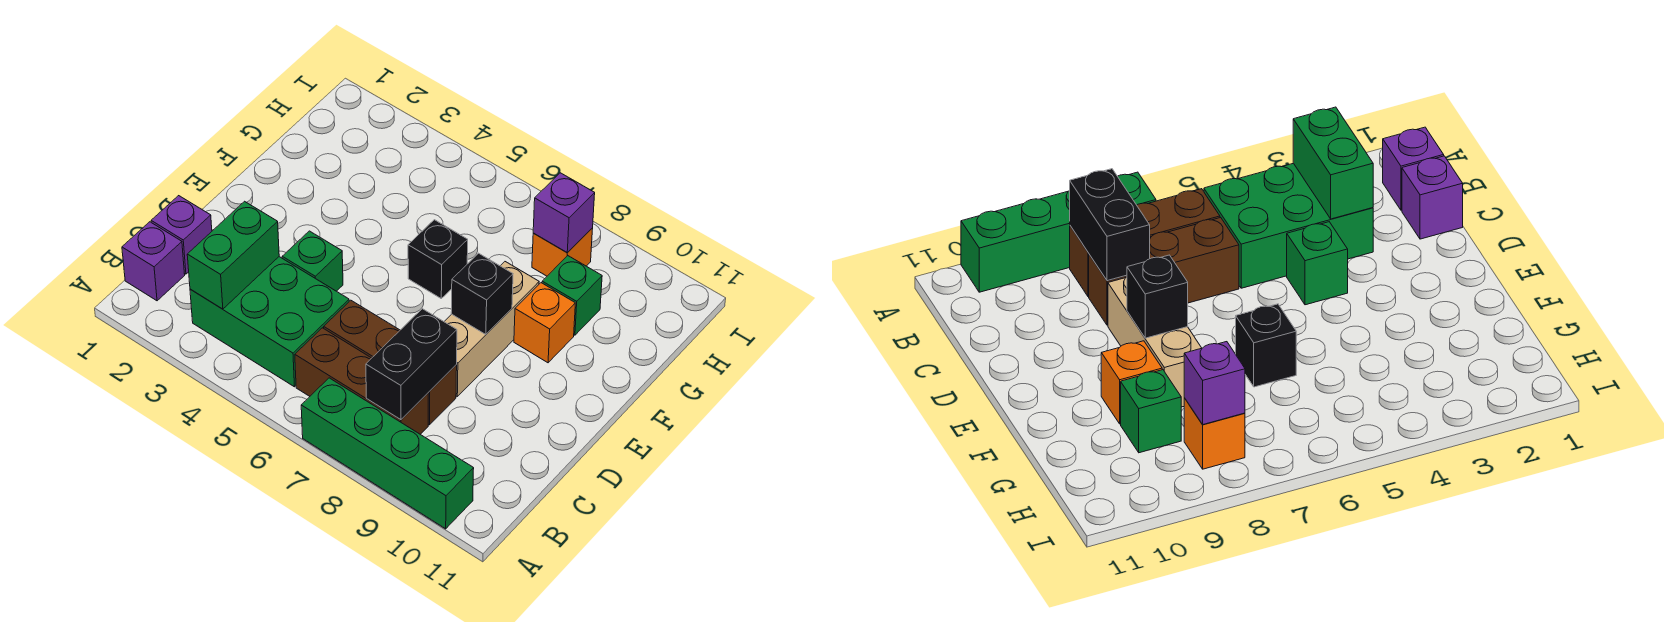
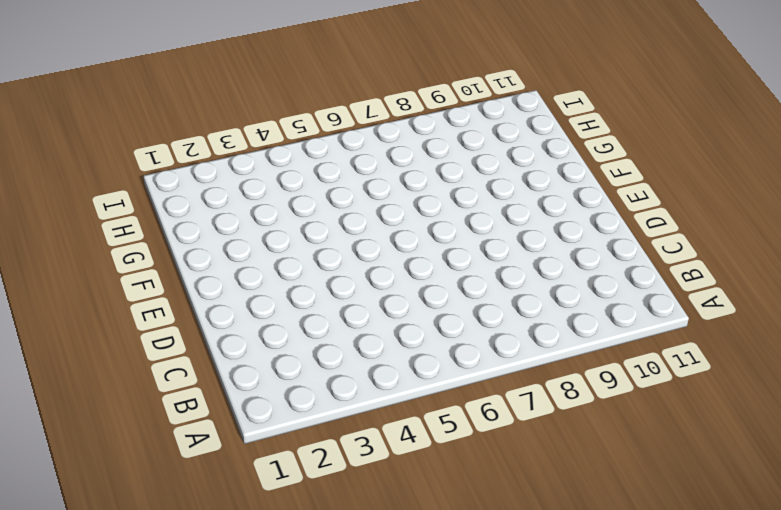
none -> green 1x4 brick [301,378,474,529]
none -> purple 1x1 brick [122,222,185,301]
none -> green 2x3 brick [190,257,349,387]

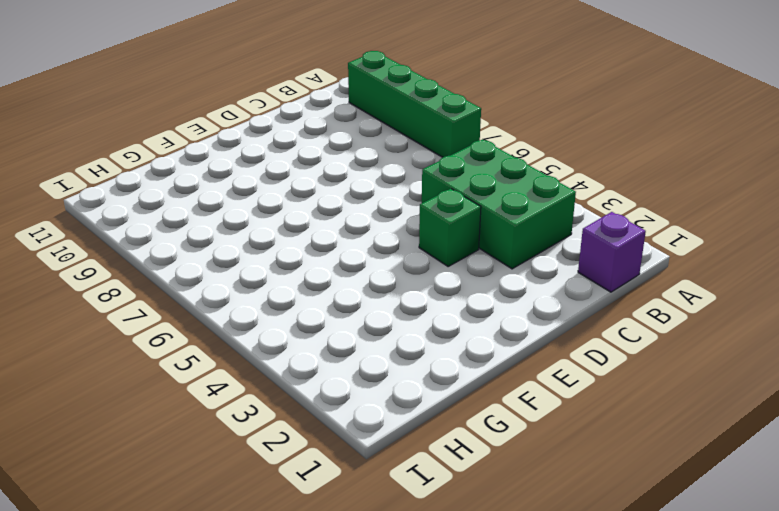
none -> brown 1x3 brick [295,328,428,434]
none -> purple 1x1 brick [151,196,212,274]
none -> brown 1x3 brick [324,300,457,425]

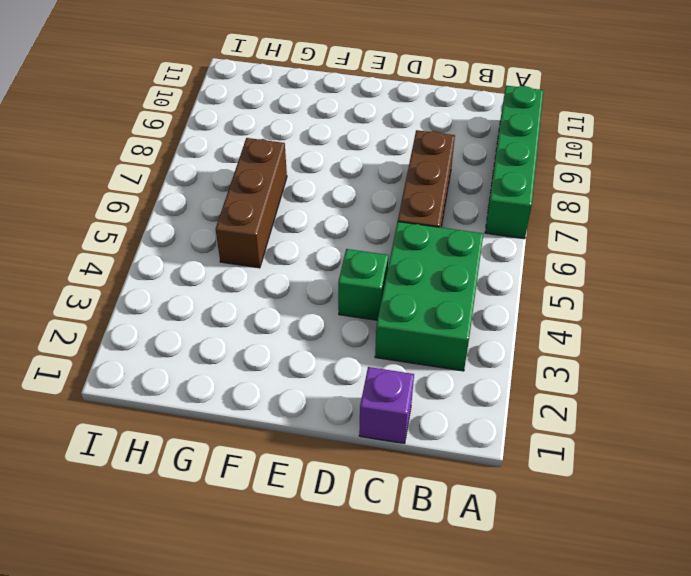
brown 1x3 brick [216,138,287,268] -> brown 1x3 brick moved to [295,328,428,434]
none -> purple 1x1 brick [122,222,185,301]
none -> tan 1x3 brick [444,262,539,396]
none -> black 1x1 brick [408,220,468,298]

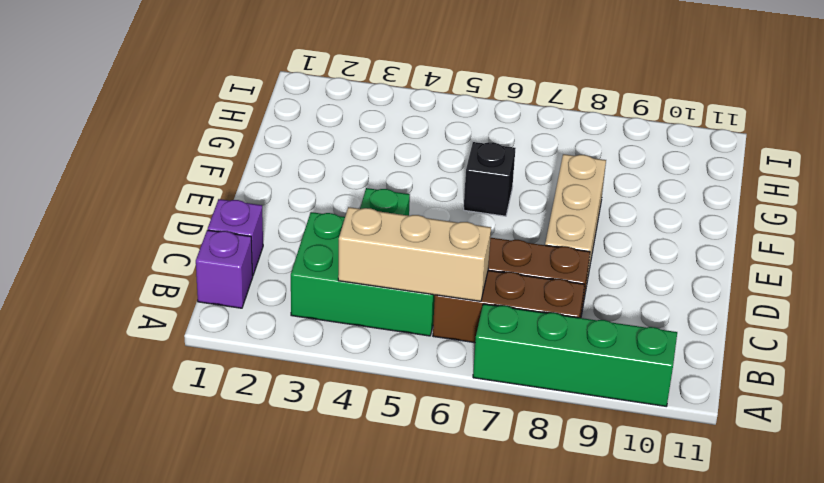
tan 1x3 brick [338,207,491,301] -> none
none -> orange 1x1 brick [514,283,575,363]
none -> green 1x1 brick [542,256,602,335]
none -> orange 1x1 brick [532,228,593,276]

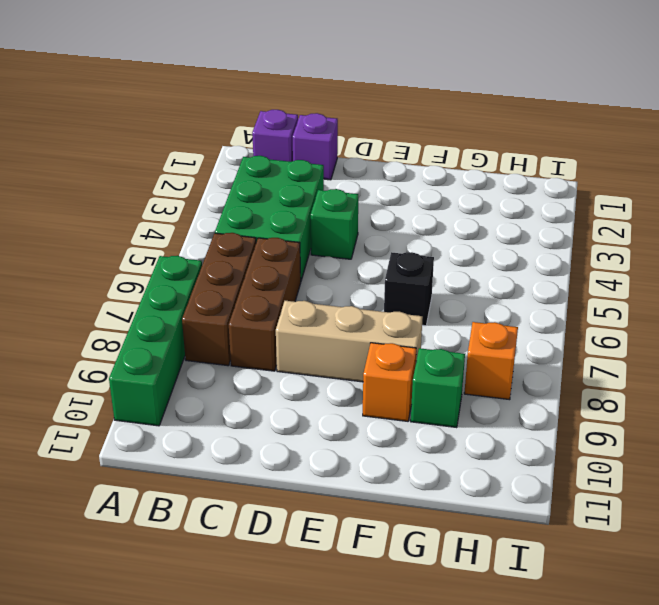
none -> green 1x2 brick [187,201,279,309]
none -> black 1x2 brick [366,309,457,420]
none -> black 1x1 brick [451,253,513,335]

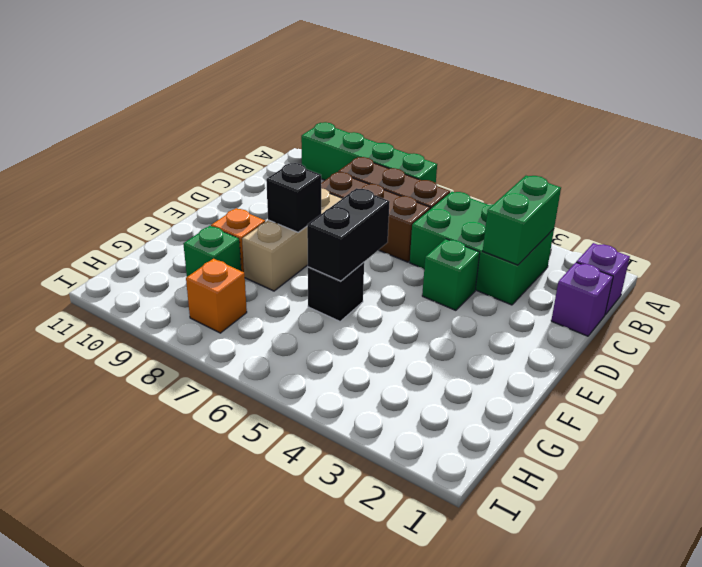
black 1x2 brick [307,188,390,281] -> black 1x2 brick moved to [366,309,457,420]
none -> purple 1x1 brick [533,173,595,253]

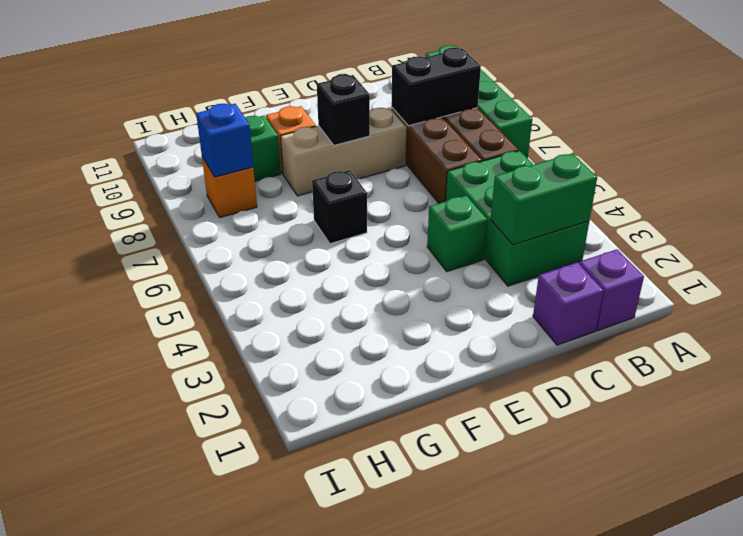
blue 1x1 brick [196,104,253,177] -> purple 1x1 brick [533,173,595,253]

